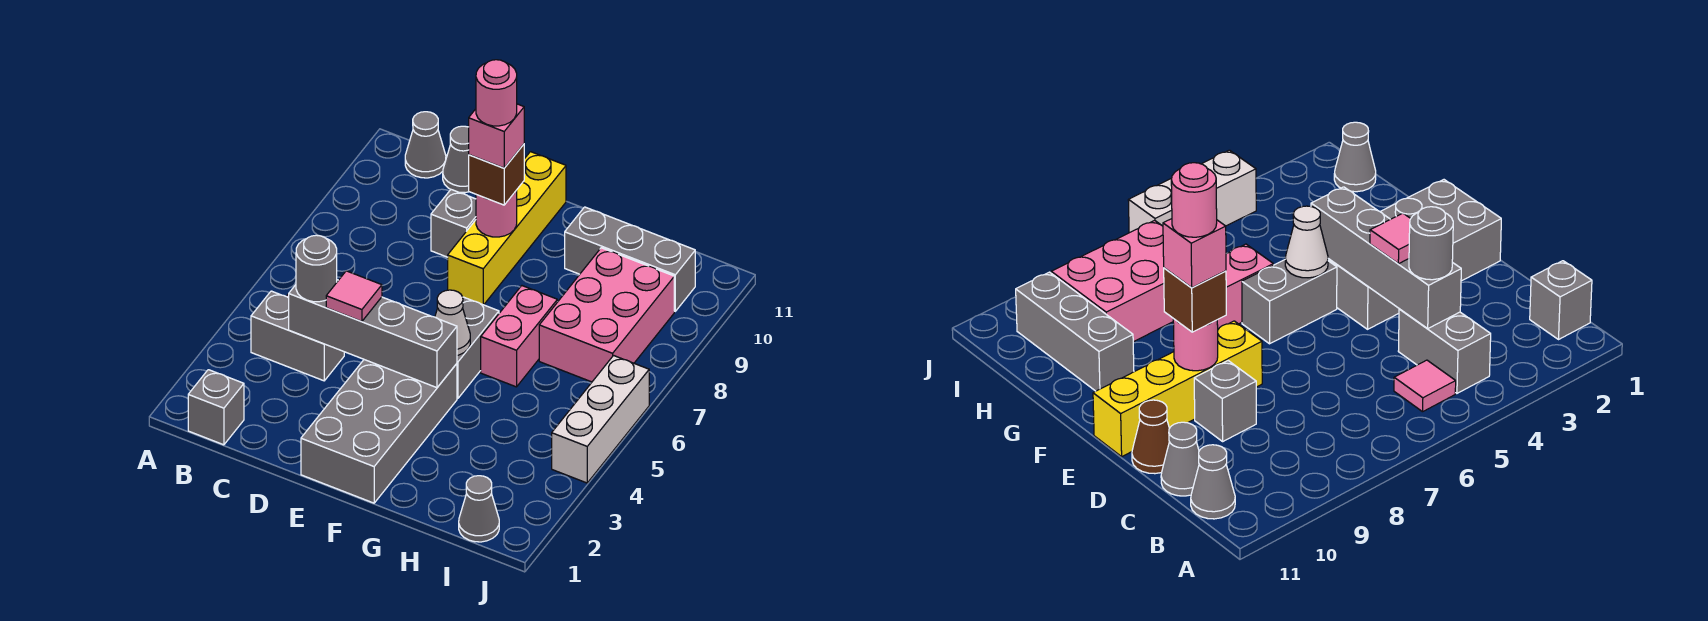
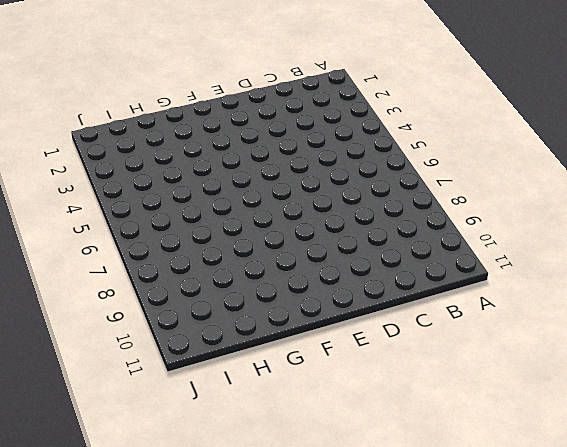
none -> grey 1x1 brick [188,370,244,445]
none -> grey 1x2 brick [251,291,344,381]
none -> pink 1x1 tile [1394,360,1456,412]

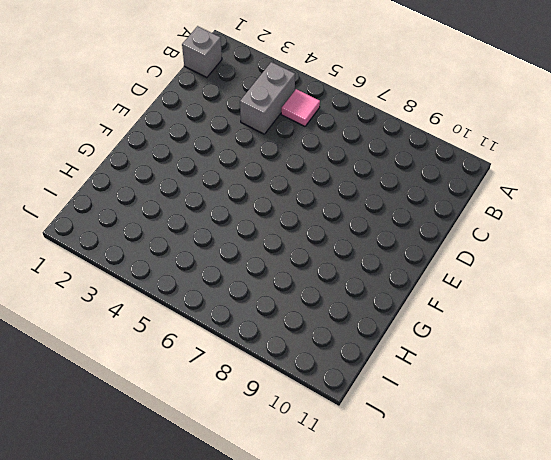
none -> grey 1x1 cone [405,112,446,178]
none -> grey 1x1 cone [443,126,469,193]
none -> grey 1x1 brick [431,190,476,257]

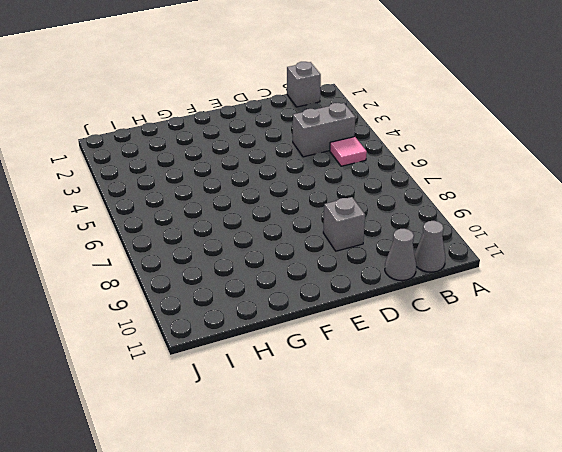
none -> brown 1x1 cone [1132,400,1169,474]
none -> grey 2x4 brick [301,360,457,503]
none -> yellow 1x4 brick [448,152,566,305]

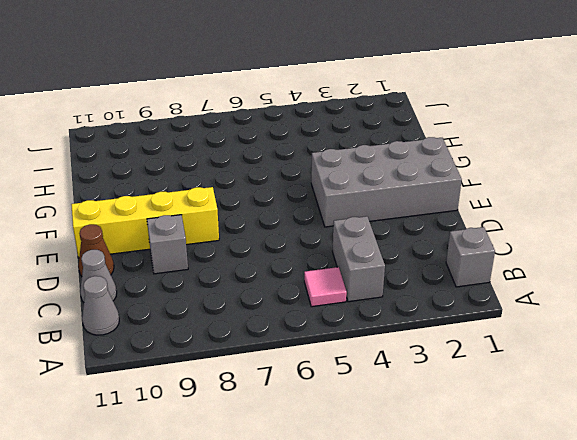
none -> grey 1x2 brick [457,297,499,398]
none -> pink 1x2 brick [481,286,557,387]
none -> grey 1x3 brick [565,207,695,311]

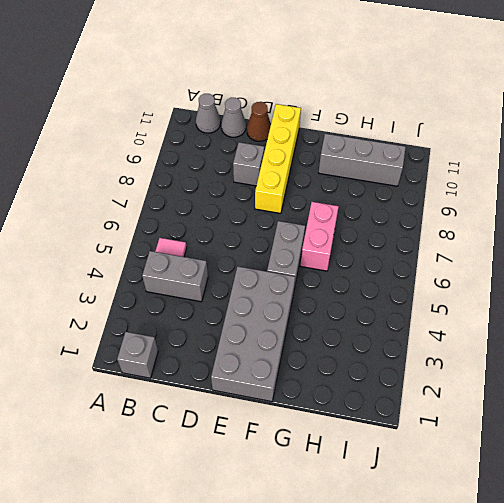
none -> pink 2x3 brick [539,248,674,382]
none -> grey 1x1 cone [459,476,499,542]
none -> white 1x3 brick [552,356,649,483]

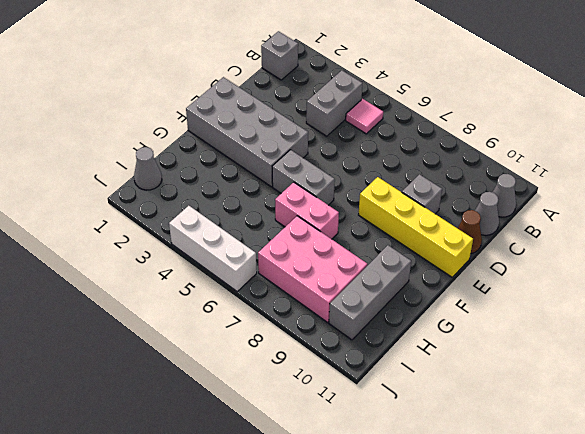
none -> grey 1x4 brick [289,280,457,388]
none -> pink 1x1 round brick [476,190,517,237]
none -> white 1x1 cone [435,290,470,355]

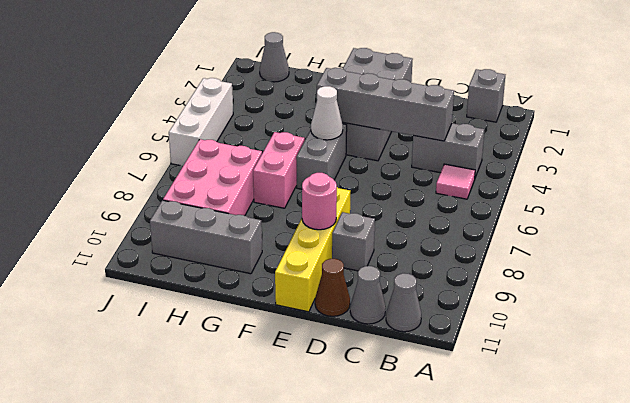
none -> grey 1x1 round brick [296,235,337,302]
none -> pink 1x1 tile [326,271,382,322]
none -> brown 1x1 brick [469,144,524,205]

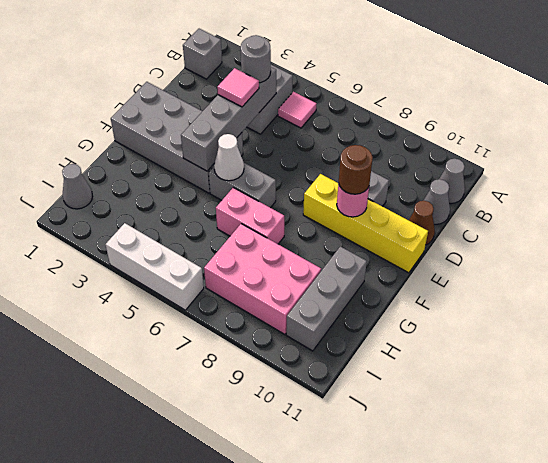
brown 1x1 round brick [339,145,373,194] -> brown 1x1 brick [469,144,524,205]
none -> pink 1x1 brick [469,104,524,168]
none -> pink 1x1 round brick [476,60,517,126]

